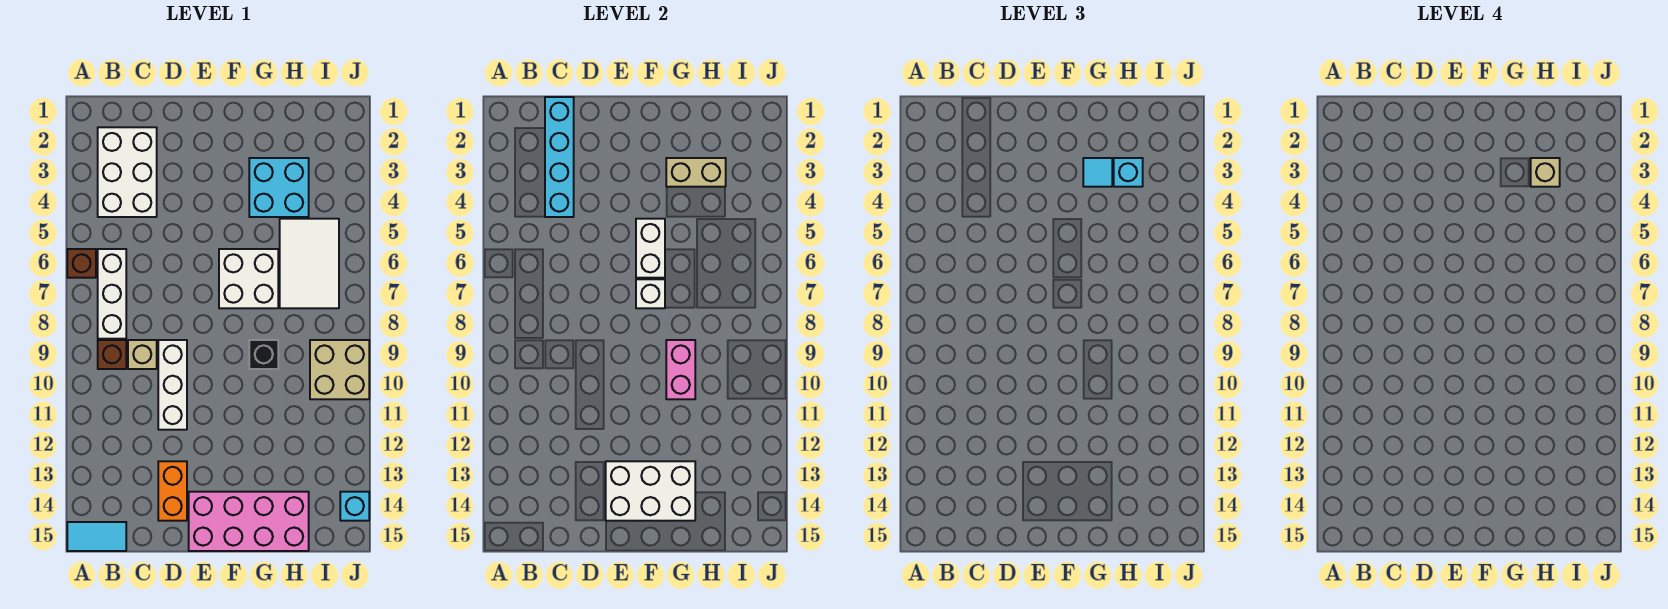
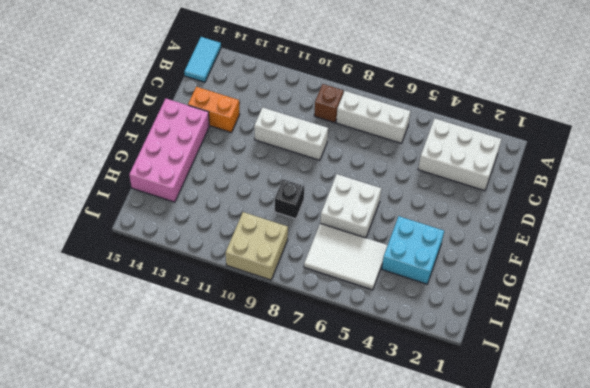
none -> brown 1x1 brick [67,249,96,278]
none -> tan 1x1 brick [128,340,157,369]
none -> cyan 1x1 brick [340,492,369,521]

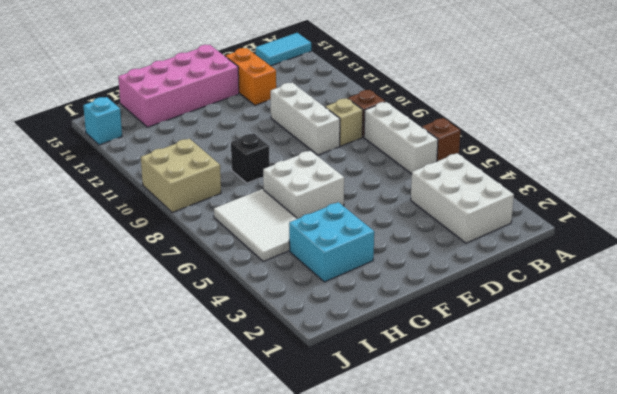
none -> cyan 1x4 brick [545,97,574,217]
none -> white 2x3 brick [606,461,695,521]
none -> white 1x2 brick [636,219,665,278]

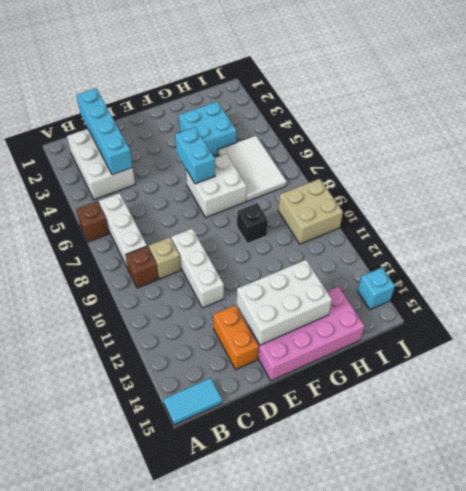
cyan 1x2 brick [175,127,215,184] -> white 1x2 brick [636,219,665,278]
none -> white 1x1 brick [636,279,665,308]
none -> tan 1x2 brick [666,158,726,187]
none -> pink 1x2 brick [666,340,695,399]

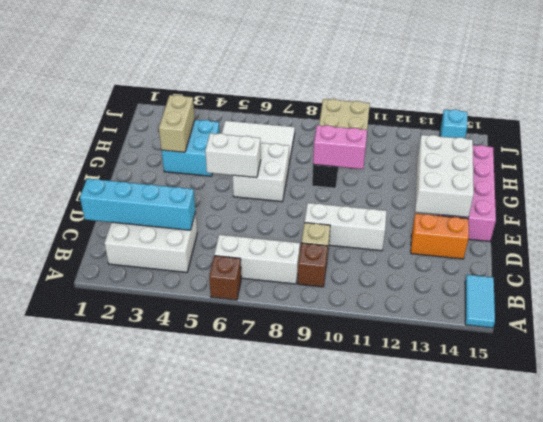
none -> white 1x1 brick [636,279,665,308]
none -> cyan 1x1 tile [1083,158,1112,187]
none -> cyan 1x1 brick [1114,158,1143,187]

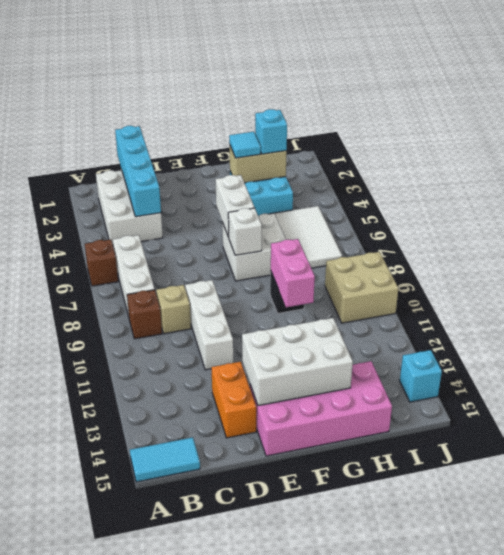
none -> tan 1x1 brick [1531,158,1560,187]

